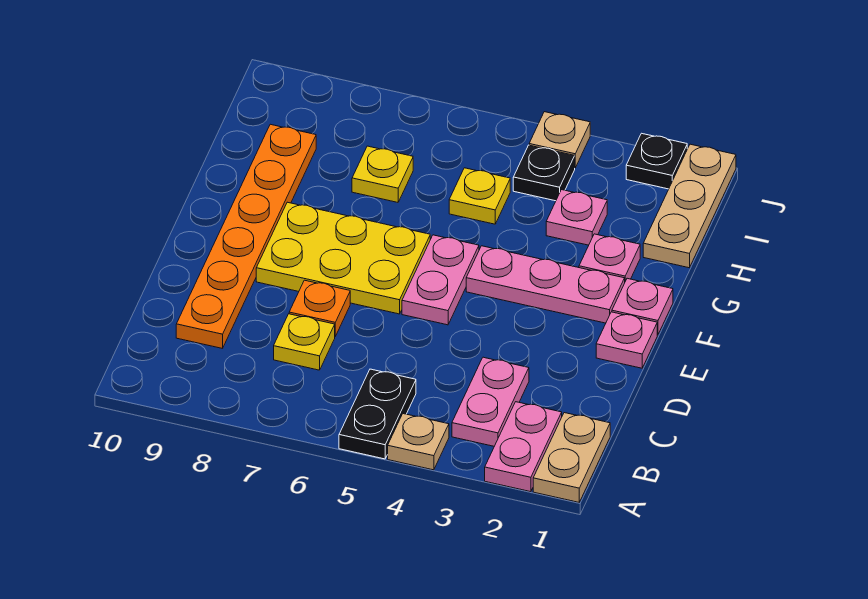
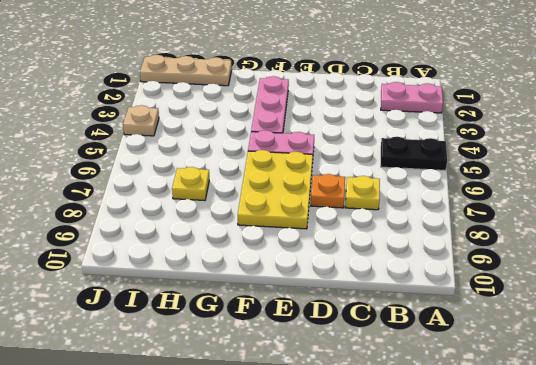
none -> tan 1x2 plate [533,413,610,502]
none -> tan 1x1 plate [388,414,449,470]
none -> pink 1x2 plate [452,357,529,446]

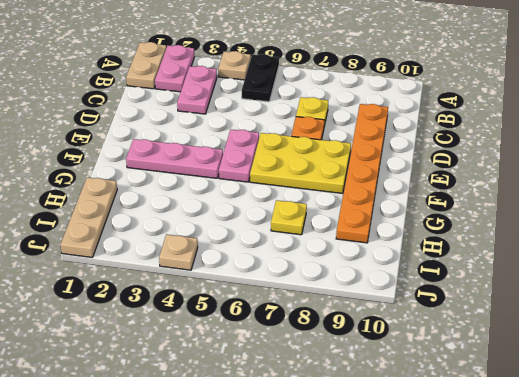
none -> pink 1x1 plate [596,312,657,368]
none -> pink 1x1 plate [612,278,673,335]
none -> pink 1x1 plate [579,234,640,281]

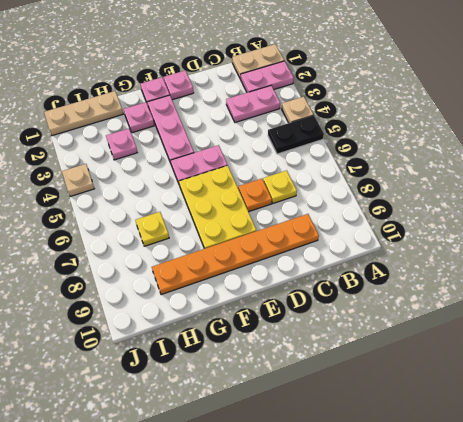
none -> yellow 1x1 plate [449,168,510,224]
none -> black 1x1 plate [513,145,575,201]
none -> black 1x1 plate [626,133,687,189]

